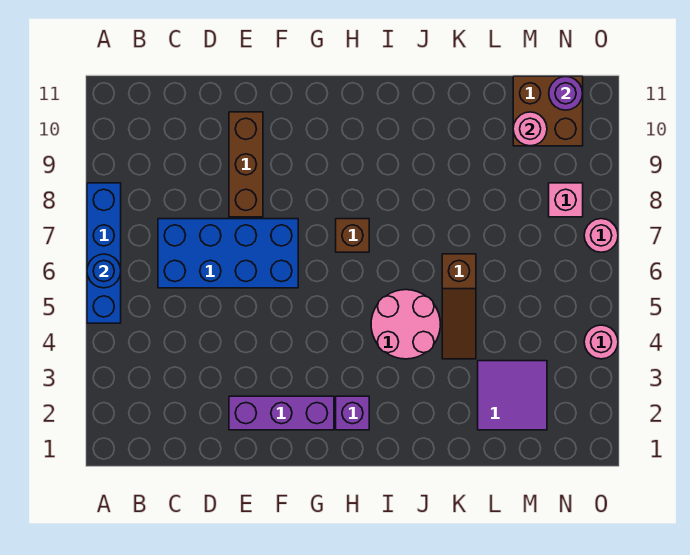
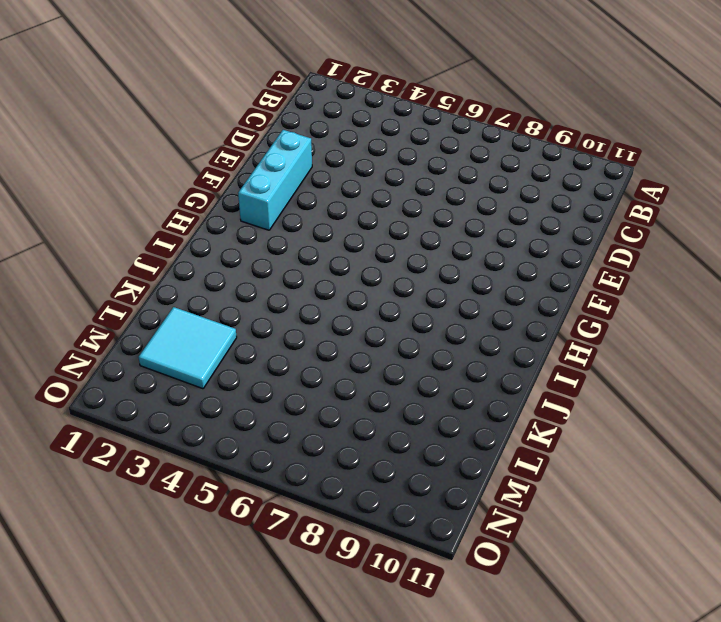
cyan 1x3 brick [238,130,312,230] -> purple 1x3 brick [229,396,334,430]
cyan 2x2 tile [139,307,237,389] -> purple 2x2 tile [478,361,547,430]
none -> blue 1x4 brick [87,183,121,323]
none -> blue 2x4 brick [158,219,298,288]
none -> brown 1x3 brick [229,112,263,217]

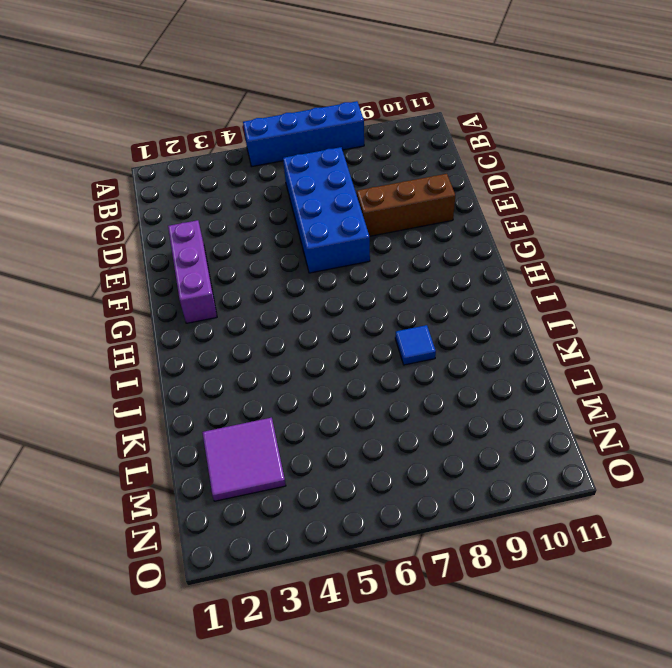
blue 1x1 tile [395,325,436,365] -> none
none -> purple 1x1 brick [336,396,369,430]
none -> brown 1x1 brick [336,219,369,252]
none -> pink 2x2 round brick [371,290,440,359]

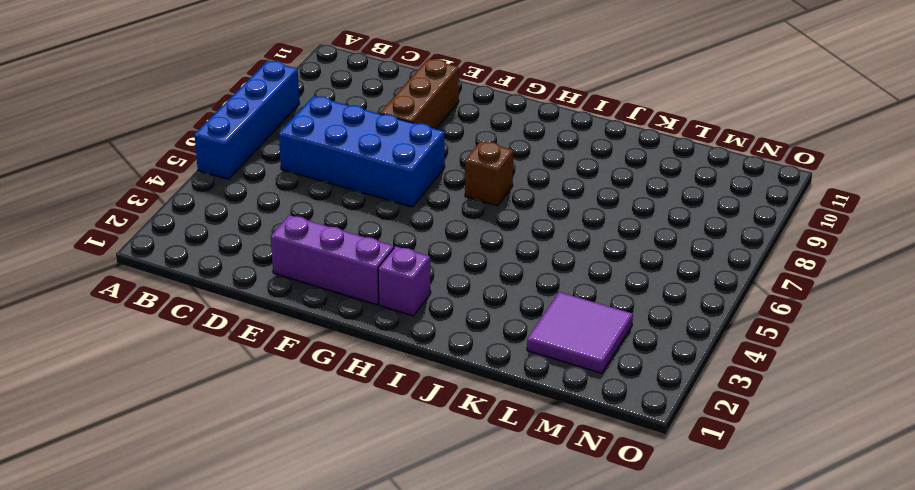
none -> pink 2x2 round brick [371,290,440,359]
none -> brown 1x3 slope [442,254,476,359]
none -> brown 2x2 brick [513,76,583,146]

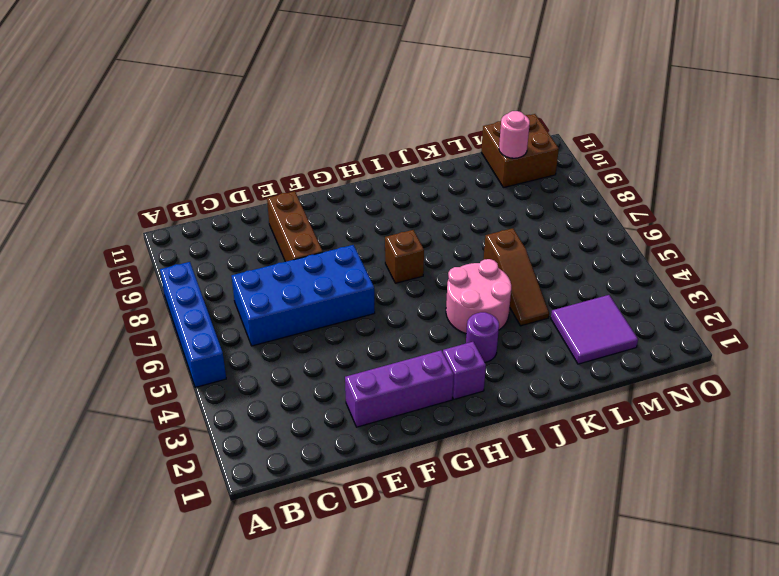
purple 1x1 round brick [466,312,499,362] -> purple 1x1 round brick moved to [549,77,583,110]
none -> pink 1x1 brick [549,183,583,217]
none -> pink 1x1 round brick [584,325,618,359]
none -> pink 1x1 round brick [584,219,618,252]

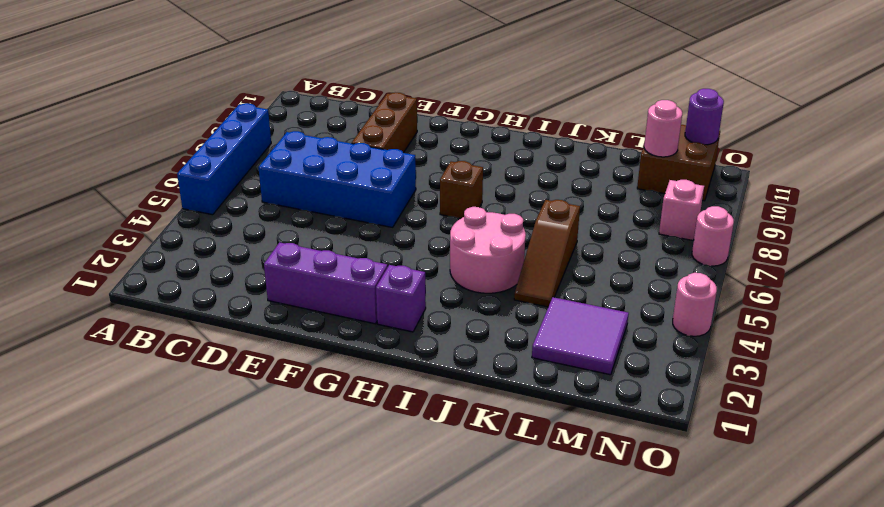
none -> blue 1x1 round brick [87,254,121,288]

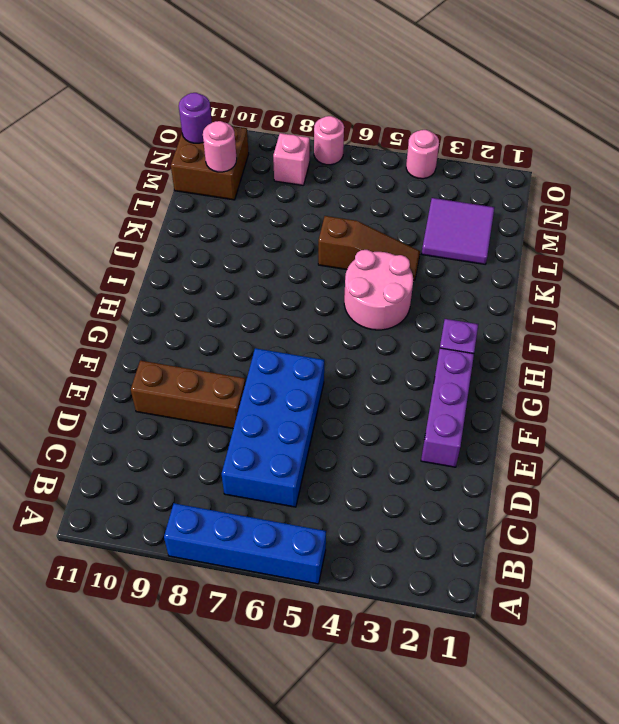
none -> brown 1x1 brick [336,219,369,252]
none -> blue 1x1 round brick [87,254,121,288]

